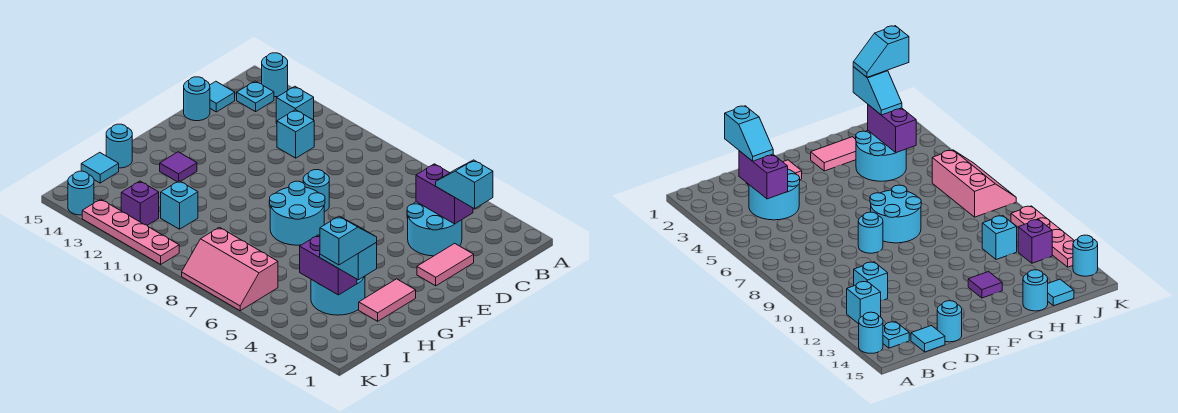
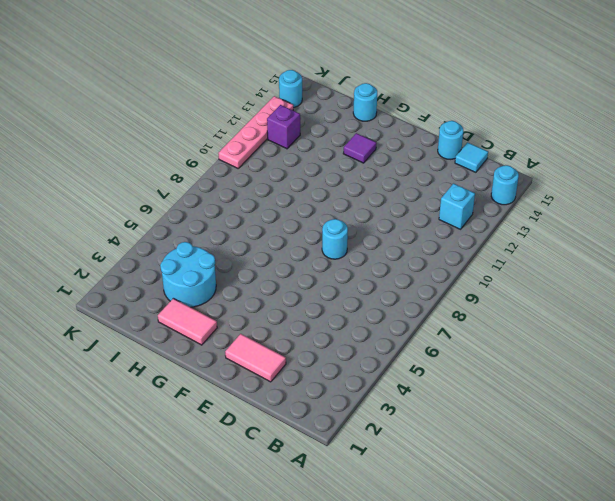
none -> cyan 1x1 plate [237,81,274,112]
none -> cyan 2x2 round brick [407,202,462,256]
none -> cyan 1x1 brick [277,110,314,158]

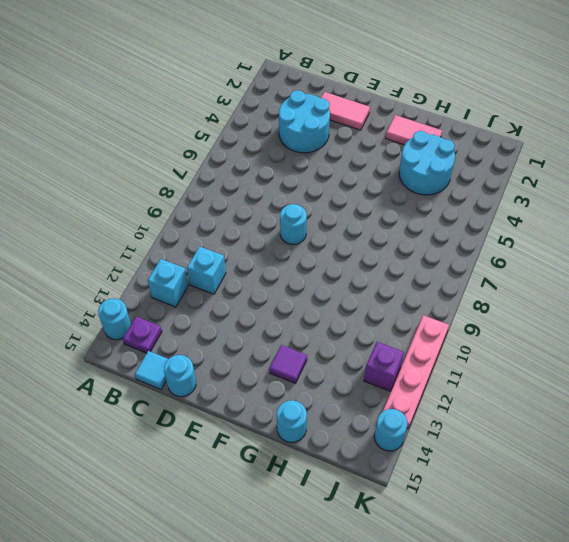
purple 1x1 plate [123,317,162,353] -> cyan 1x1 plate [237,81,274,112]
none -> cyan 2x2 round brick [270,181,325,245]
none -> cyan 1x1 brick [161,181,198,229]
none -> cyan 1x1 tile [81,152,119,183]

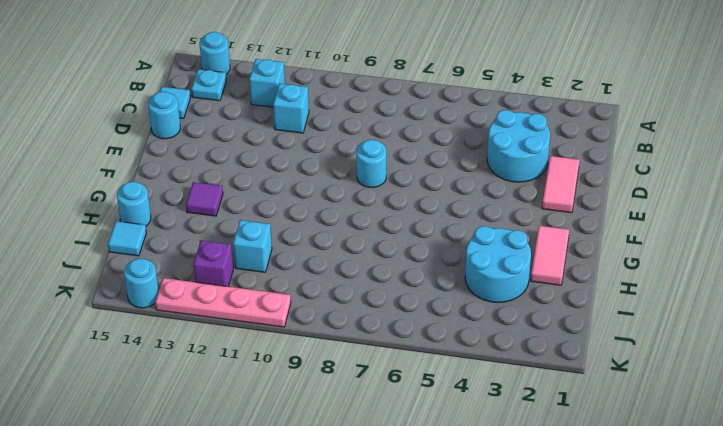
none -> cyan 2x2 round brick [270,181,325,245]
none -> pink 2x3 slope [182,227,278,311]
none -> purple 1x2 brick [416,164,473,224]

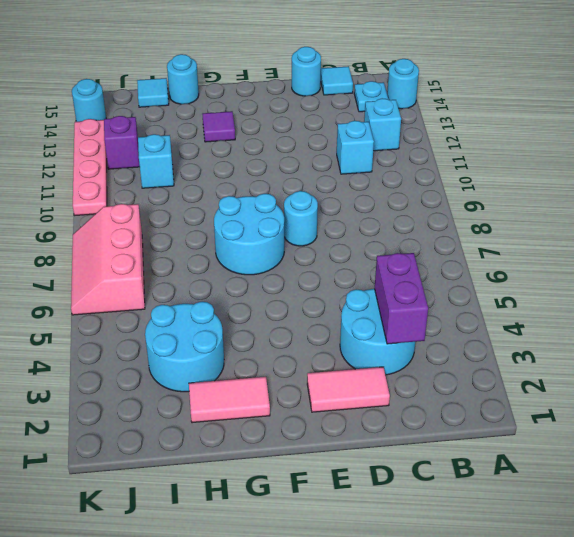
none -> purple 1x2 brick [300,235,357,295]
none -> cyan 1x2 slope [436,160,493,209]
none -> cyan 1x2 slope [320,242,377,280]

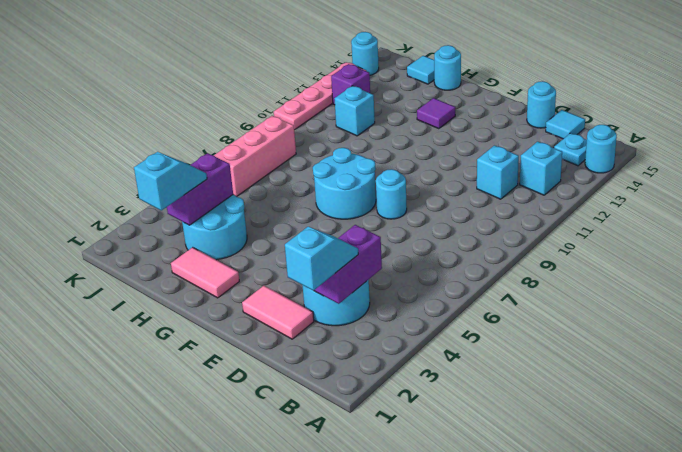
none -> cyan 1x2 slope [320,216,377,265]

